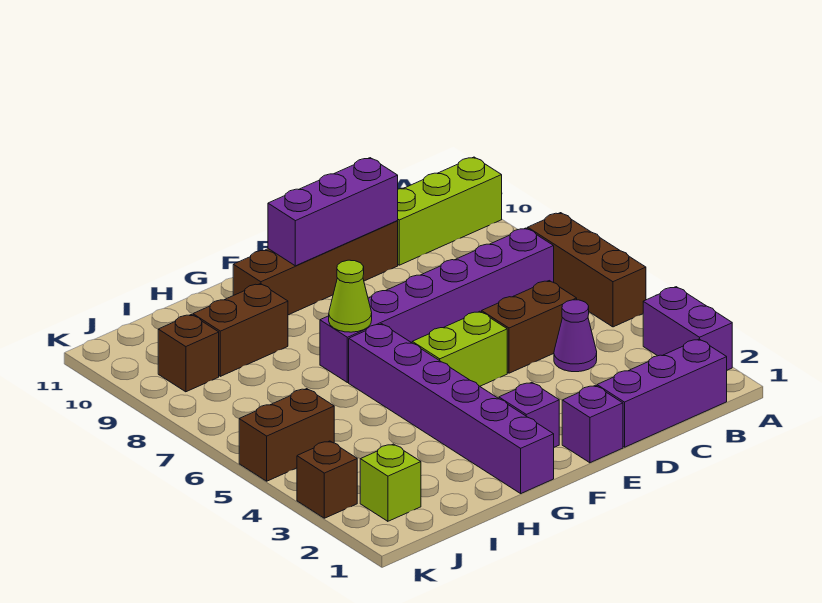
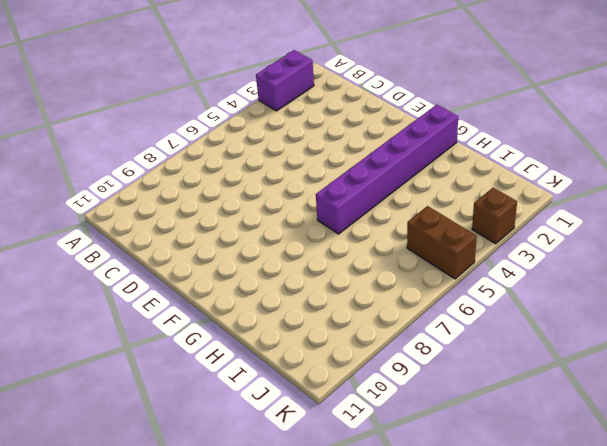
none -> brown 1x3 brick [528,213,646,327]
none -> lime 1x3 brick [398,157,502,265]
none -> purple 1x3 brick [597,339,727,447]

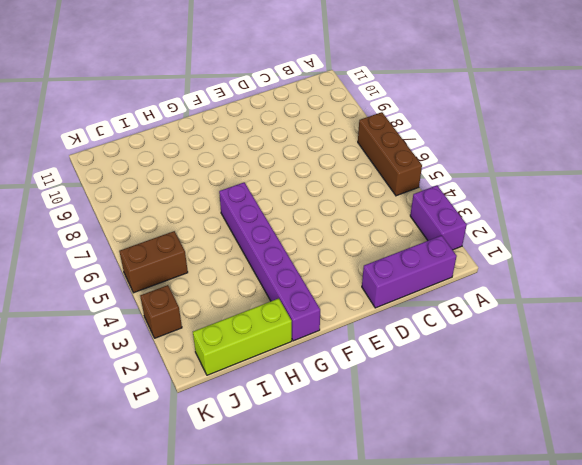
lime 1x3 brick [193,299,292,375] -> lime 1x3 brick moved to [398,157,502,265]
none -> purple 1x6 brick [320,228,554,383]
none -> purple 1x1 cone [554,300,597,372]
none -> brown 1x2 brick [482,281,577,373]

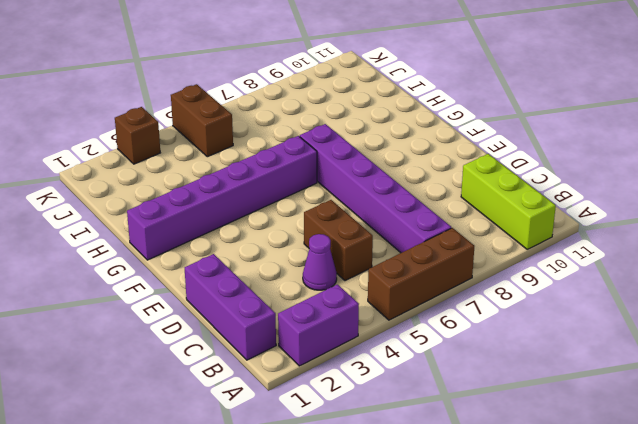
none -> brown 1x4 brick [233,221,398,315]
none -> purple 1x1 brick [562,385,623,463]
none -> lime 1x2 brick [412,311,507,386]

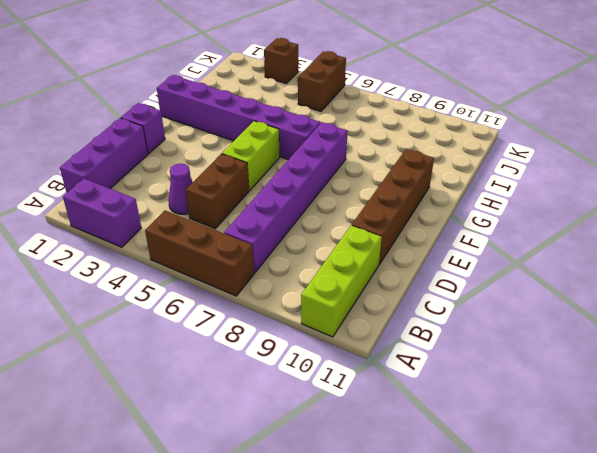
none -> purple 1x1 brick [499,382,559,447]
none -> brown 1x2 brick [193,284,288,376]
none -> lime 1x1 brick [360,444,421,521]

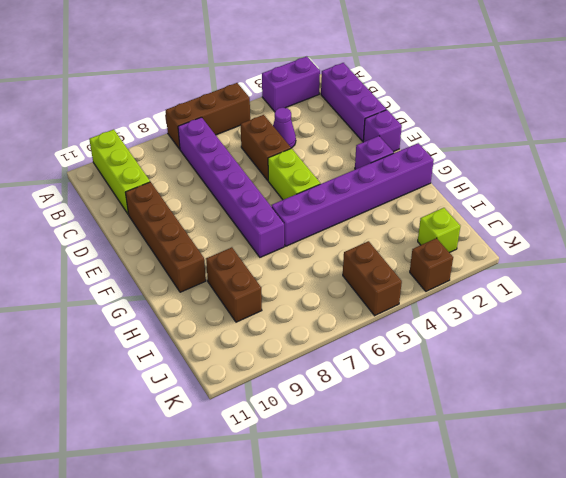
none -> brown 1x1 brick [158,315,219,392]
none -> purple 1x3 brick [268,158,398,266]
none -> lime 1x1 cone [329,260,372,332]

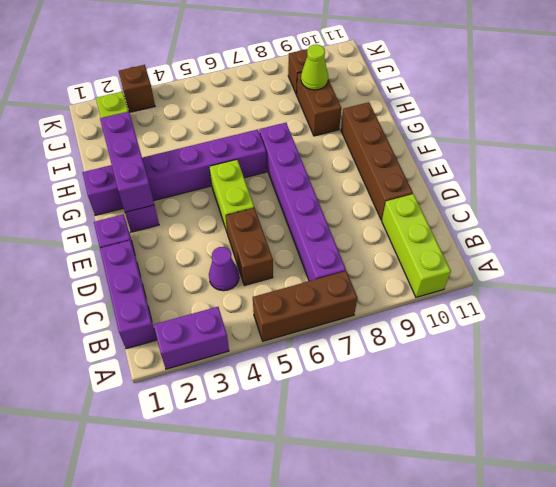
purple 1x3 brick [100,112,154,212] -> purple 1x3 brick moved to [268,158,398,266]
lime 1x1 cone [301,45,328,90] -> lime 1x1 cone moved to [329,260,372,332]
none -> brown 1x2 brick [239,389,334,481]

